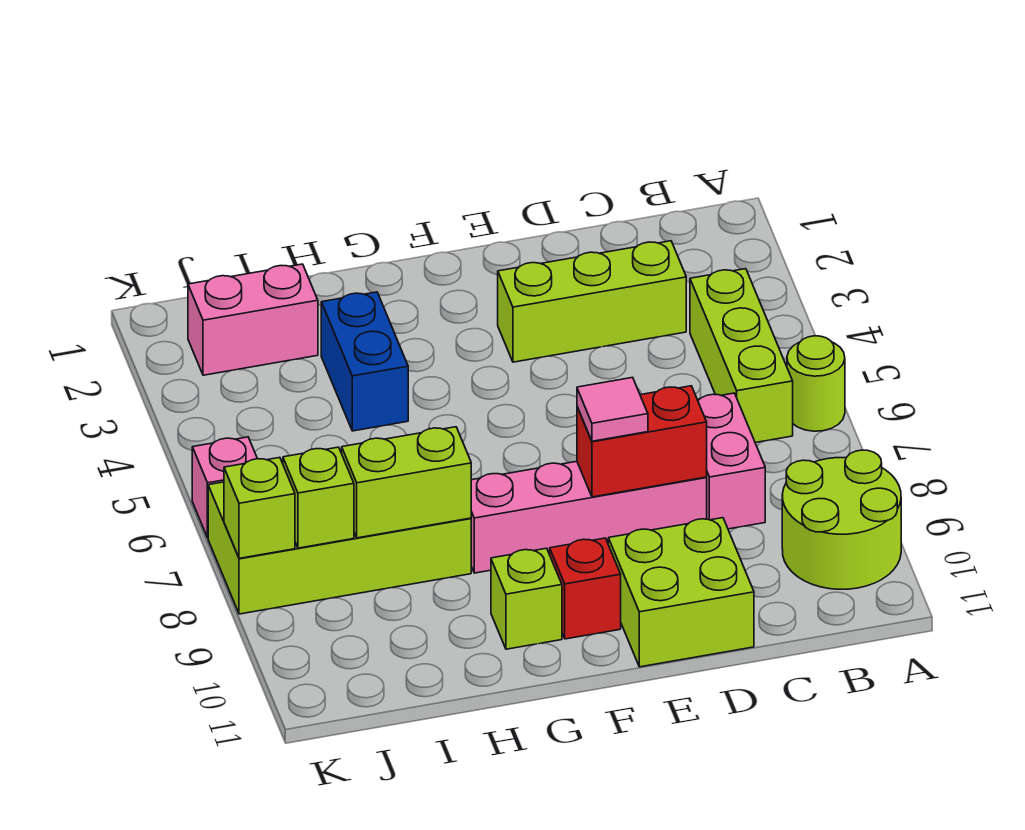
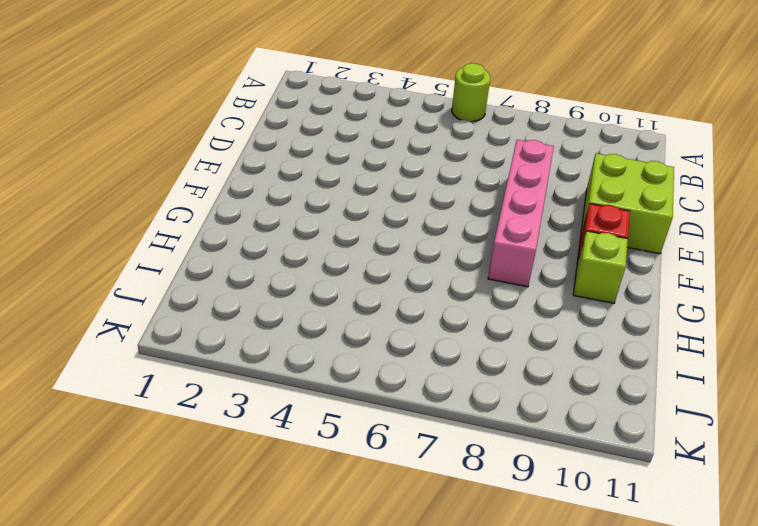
none -> lime 2x2 round brick [782,450,901,589]
none -> lime 1x3 brick [690,269,793,443]
none -> lime 1x3 brick [498,241,686,362]

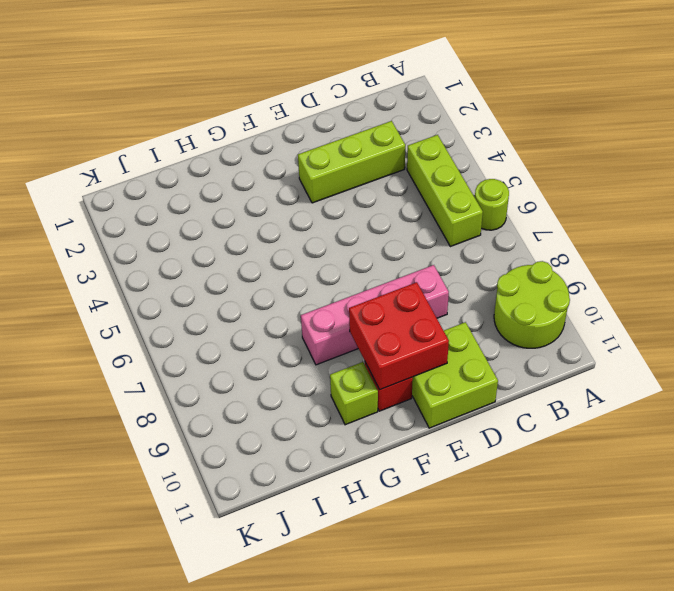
red 2x2 brick [349,282,449,390] -> none
none -> pink 1x2 brick [698,393,765,529]
none -> blue 1x2 brick [321,292,408,431]
none -> lime 2x4 brick [208,482,471,614]

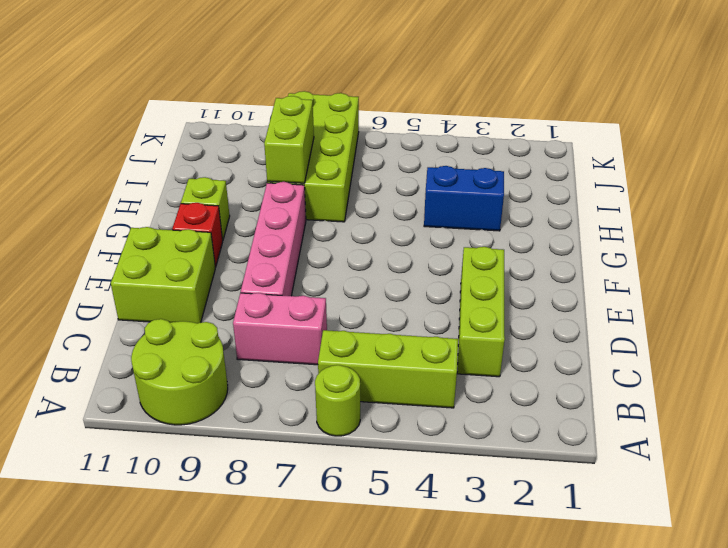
none -> pink 1x2 brick [188,264,318,375]
none -> pink 1x1 brick [192,437,257,538]
none -> red 1x2 brick [577,386,707,497]

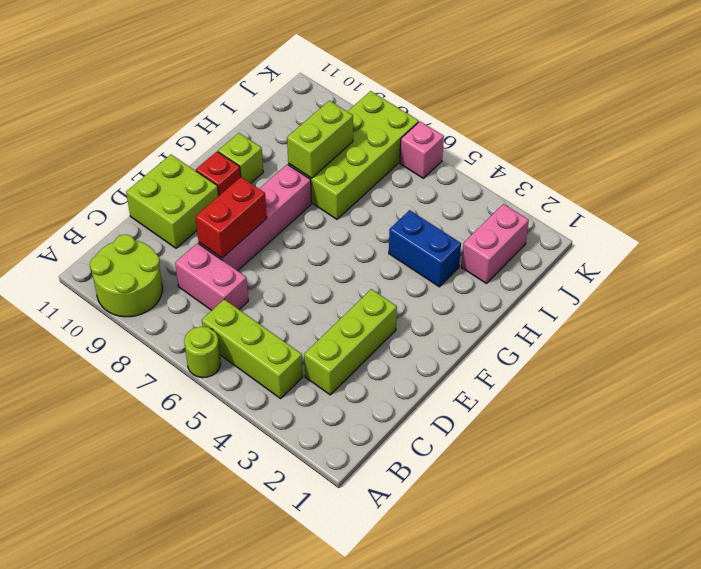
none -> lime 1x1 brick [283,447,354,548]
none -> lime 1x1 brick [224,457,295,558]
none -> pink 1x1 tile [577,377,648,441]

